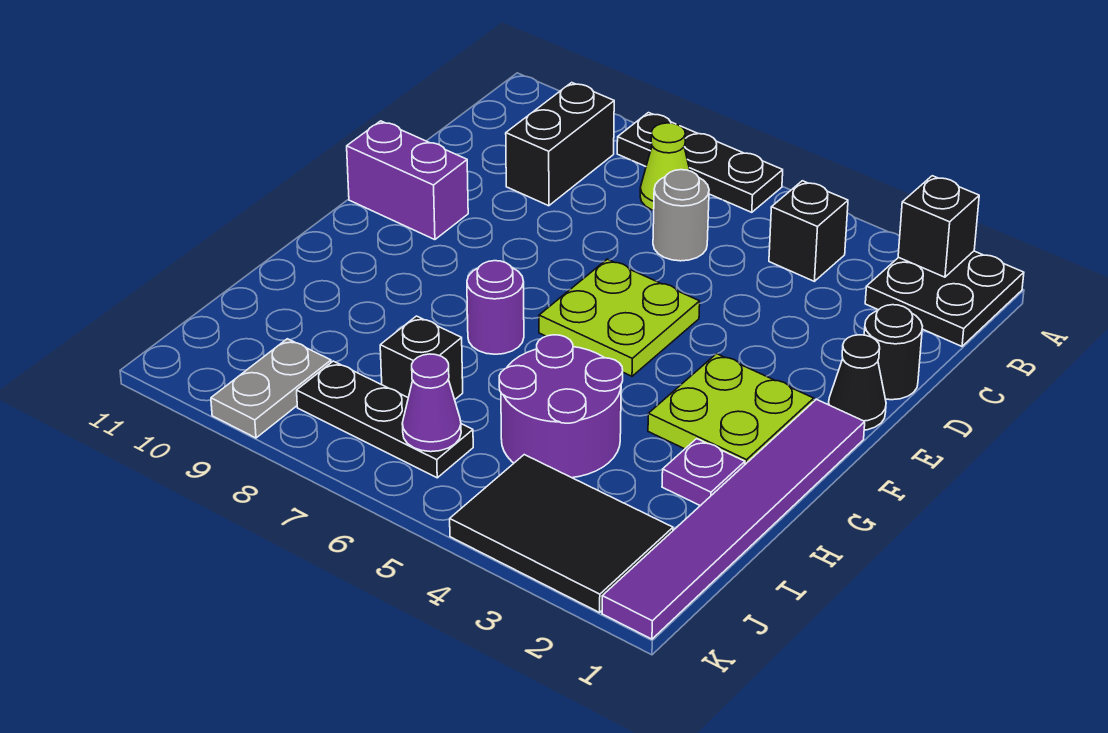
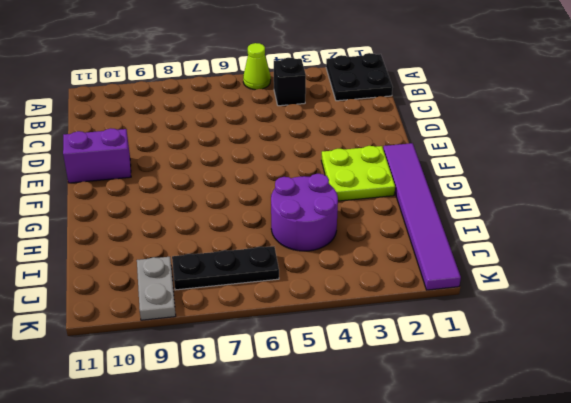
lime 1x1 cone [243,43,271,90] -> lime 1x1 cone moved to [640,123,690,210]
none -> black 1x3 plate [617,113,783,212]
none -> black 1x2 brick [506,83,614,206]
none -> grey 1x1 round brick [653,170,709,261]

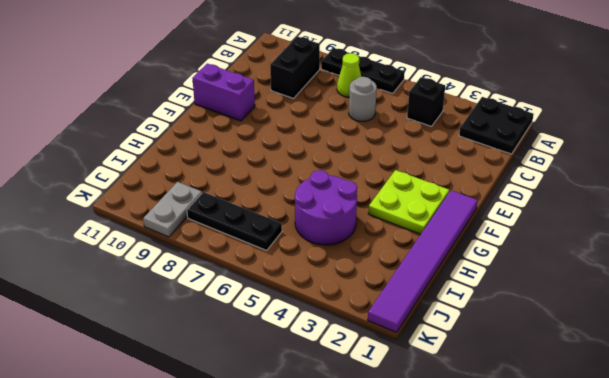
none -> black 1x1 round brick [864,305,922,400]
none -> black 1x1 cone [828,335,886,430]
none -> lime 2x2 plate [539,259,700,376]

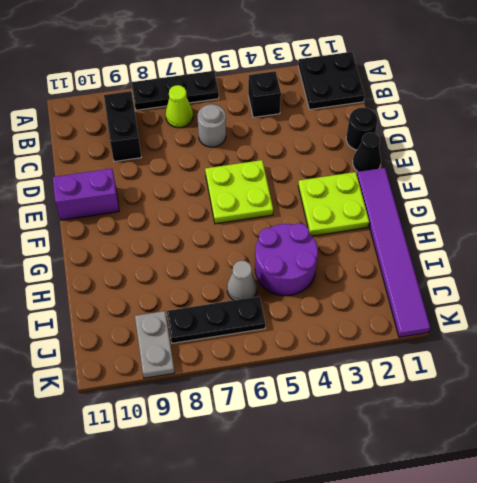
grey 1x1 cone [227,261,257,300] -> none
none -> purple 1x1 round brick [467,261,524,354]
none -> purple 1x1 plate [662,439,745,506]
none -> black 1x1 brick [380,316,463,400]

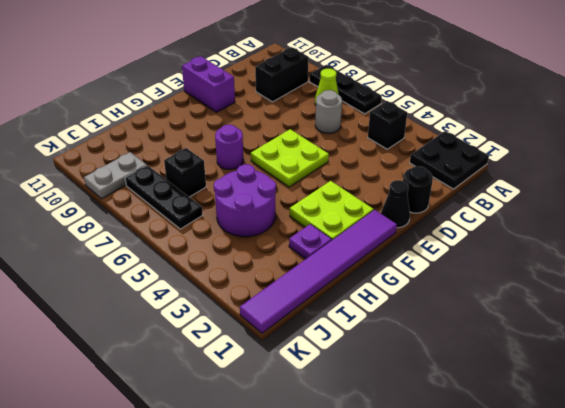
none -> black 2x3 tile [450,455,673,613]
none -> black 1x1 brick [898,176,979,277]
none -> purple 1x1 cone [402,354,461,452]

